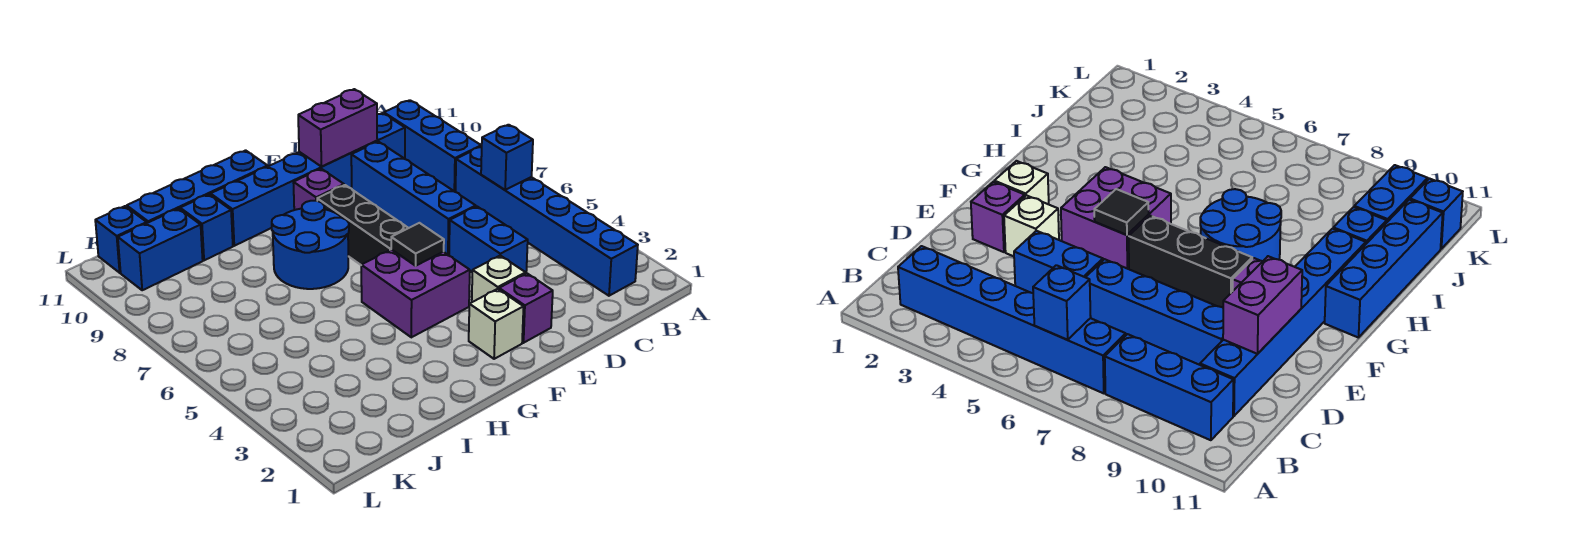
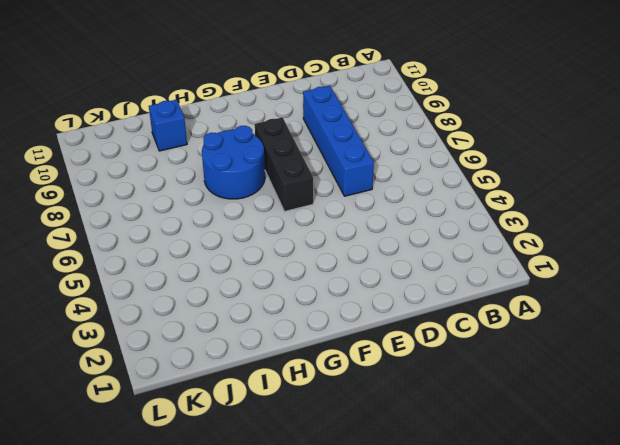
none -> blue 1x6 brick [456,146,638,296]
none -> blue 1x3 brick [384,100,481,192]
none -> blue 1x6 brick [211,113,405,246]

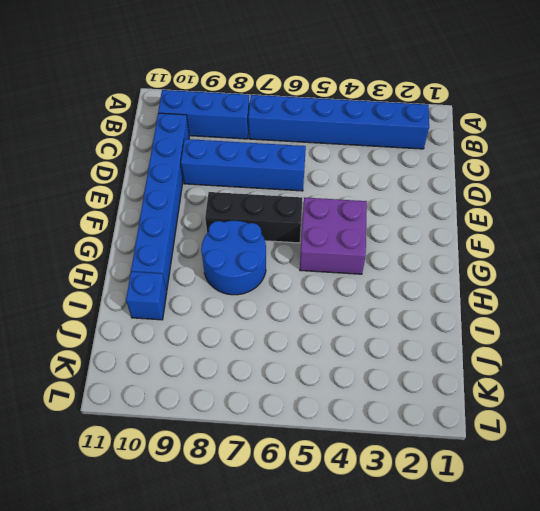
none -> blue 1x2 brick [449,206,528,273]
none -> purple 1x1 brick [499,273,553,343]
none -> white 1x1 brick [472,256,526,302]

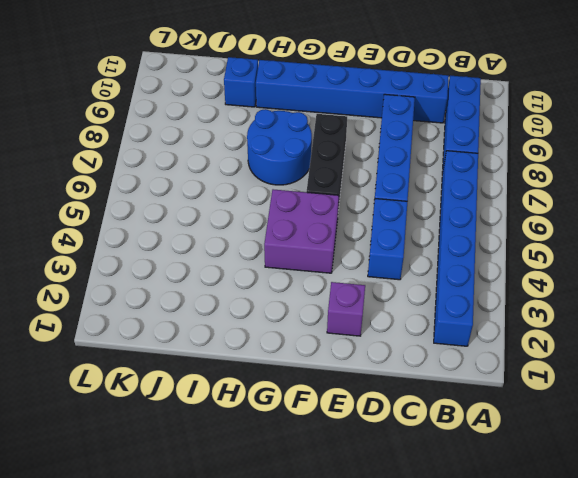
none -> white 1x1 brick [472,256,526,302]
none -> white 1x1 brick [469,289,523,359]
none -> purple 1x1 brick [293,169,344,210]

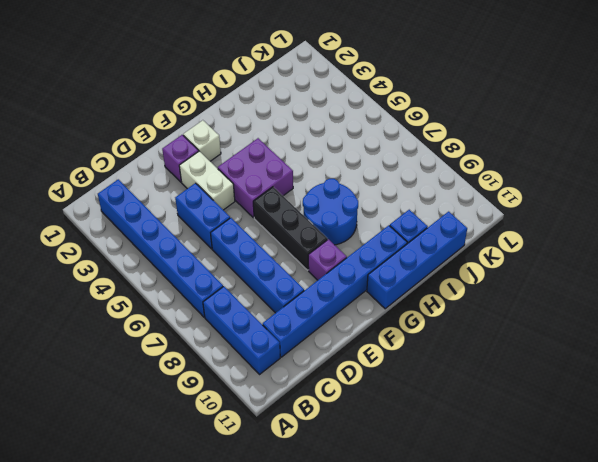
white 1x2 brick [179,151,235,210] -> white 1x1 brick [472,256,526,302]
none -> blue 1x2 brick [118,209,203,290]
none -> blue 1x1 brick [95,206,147,273]
none -> blue 1x1 brick [481,125,533,190]

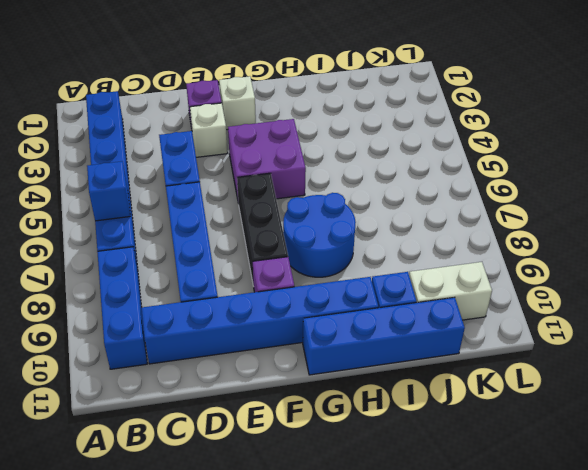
white 1x2 brick [409,262,492,320] -> blue 1x2 brick [118,209,203,290]
none -> blue 1x1 brick [95,206,147,273]
none -> purple 1x2 brick [298,89,377,167]
none -> black 1x1 tile [391,223,444,266]

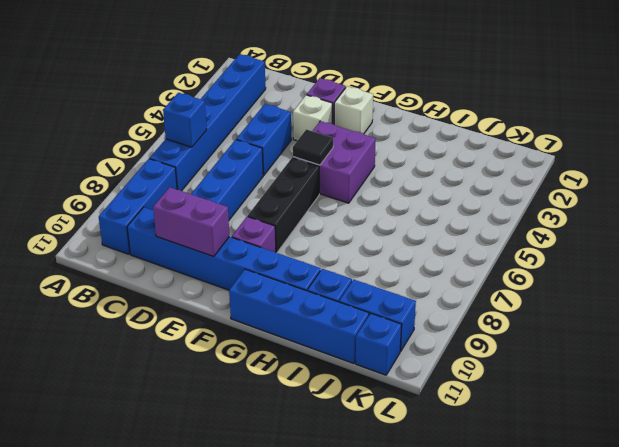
none -> blue 2x2 round brick [272,201,349,289]

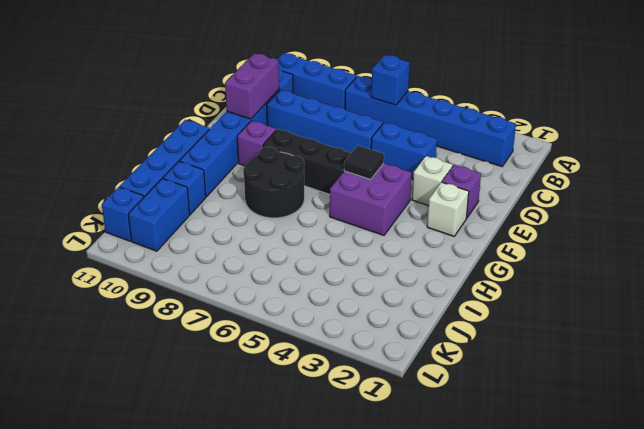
black 2x2 round brick [243,147,305,218] -> blue 2x2 round brick [272,201,349,289]

